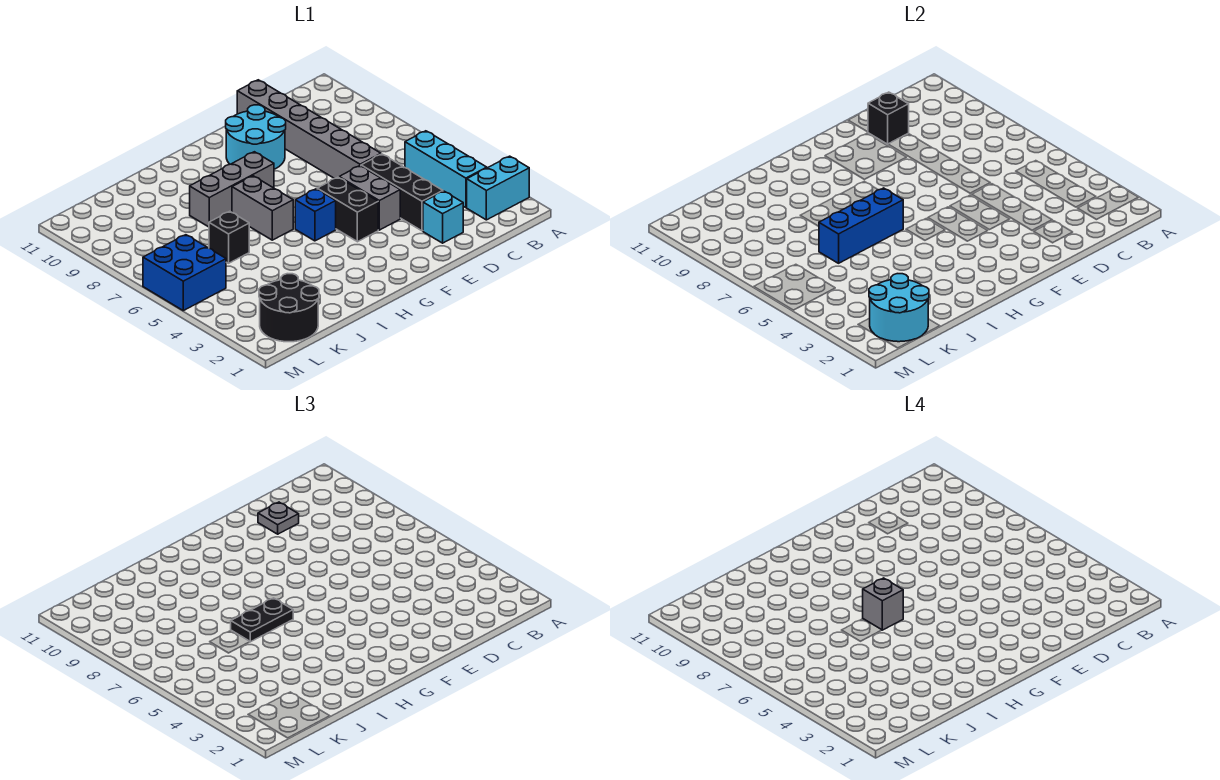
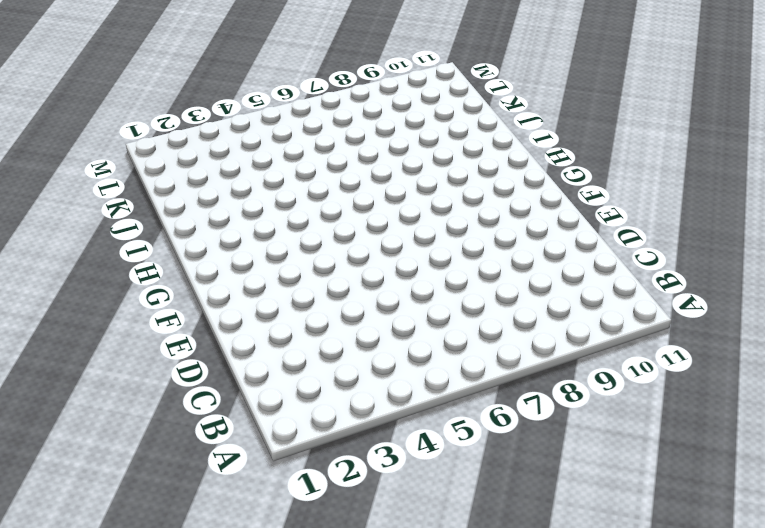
none -> cyan 1x2 brick [467,156,529,220]
none -> cyan 1x3 brick [405,131,487,208]
none -> cyan 1x1 brick [423,191,463,243]

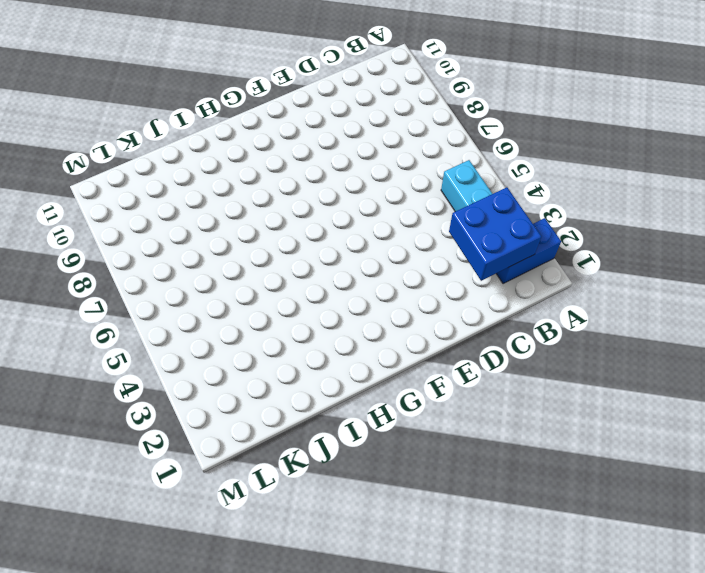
blue 1x2 brick [496,218,561,284] -> cyan 1x2 brick [467,156,529,220]
blue 2x2 brick [449,187,541,281] -> blue 2x2 brick moved to [143,235,226,311]
none -> cyan 1x1 brick [423,191,463,243]
none -> black 1x3 brick [361,154,443,231]
none -> grey 1x6 brick [237,80,381,179]

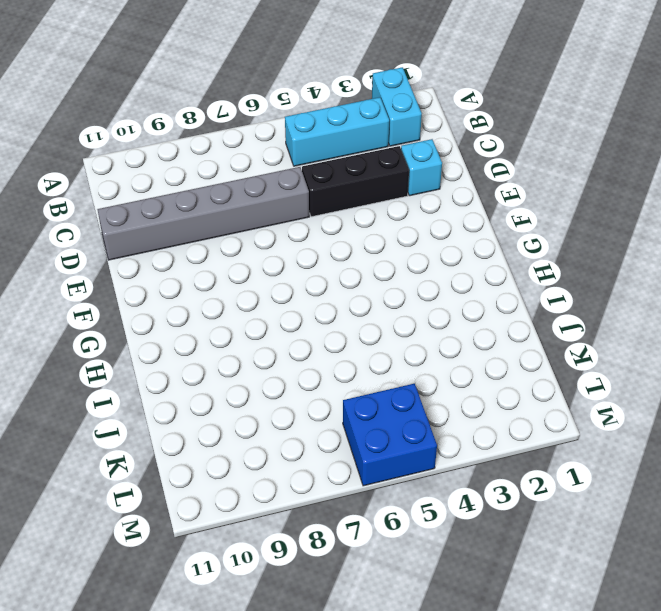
none -> grey 1x2 brick [339,166,400,230]
none -> cyan 2x2 round brick [226,105,286,169]
none -> black 1x2 brick [317,177,378,242]

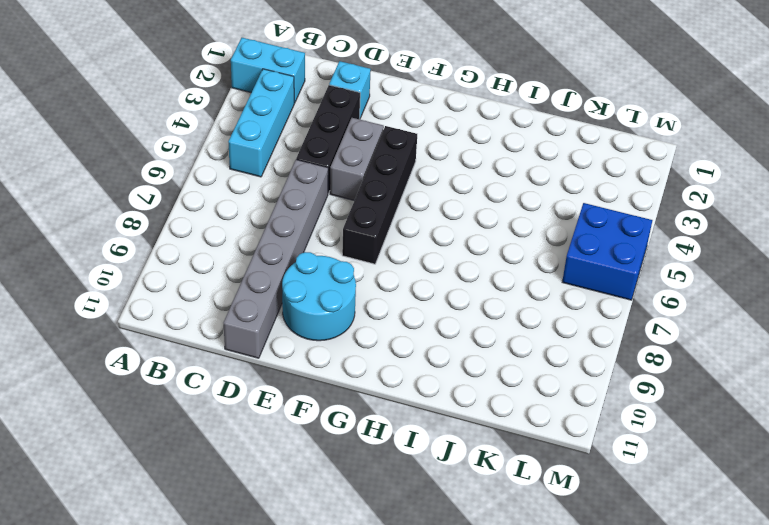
black 1x4 brick [342,126,417,264] -> black 1x2 brick [317,177,378,242]
none -> blue 1x1 brick [295,189,336,241]
none -> grey 1x3 brick [190,152,274,227]
none -> grey 1x2 brick [232,176,293,240]

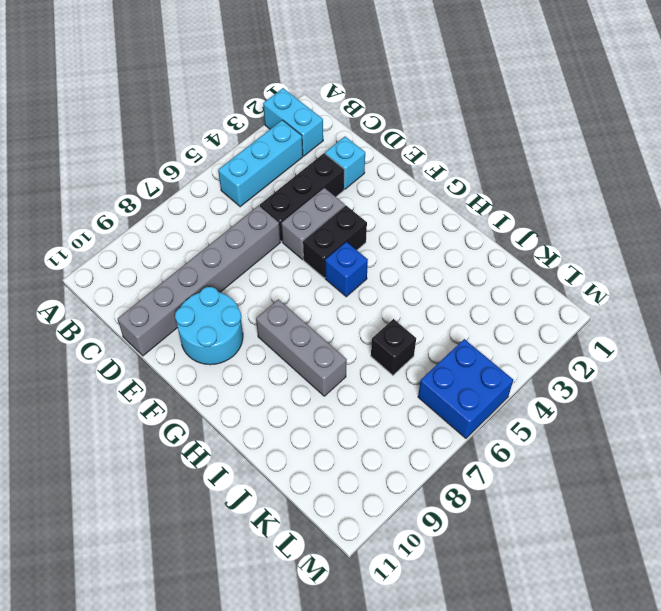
none -> grey 1x2 brick [232,176,293,240]
none -> black 2x2 round brick [259,274,319,342]
none -> black 1x1 brick [868,92,909,144]

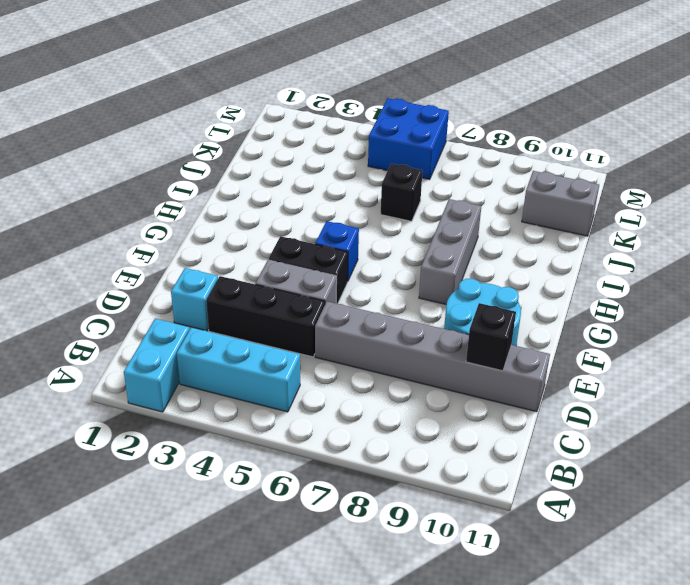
grey 1x2 brick [522,171,599,236] -> grey 1x2 brick moved to [232,176,293,240]
none -> black 2x2 round brick [259,274,319,342]
none -> blue 1x3 brick [819,188,903,263]
none -> cyan 2x2 round brick [869,274,929,342]

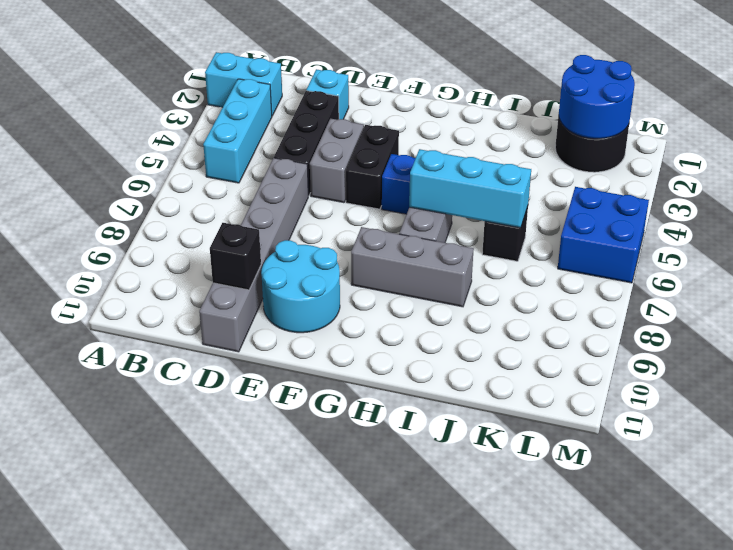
cyan 1x3 brick [409,149,531,228] -> blue 1x3 brick [819,188,903,263]
blue 2x2 round brick [559,55,635,139] -> cyan 2x2 round brick [869,274,929,342]
none -> grey 1x1 plate [258,502,299,534]
none -> black 1x2 plate [231,598,293,642]
none -> grey 1x1 brick [863,578,903,630]

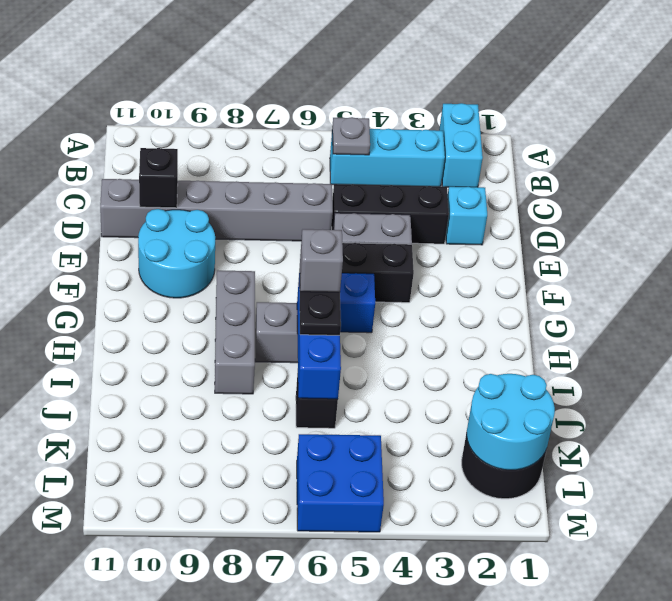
grey 1x1 plate [332,117,370,155] -> grey 1x1 plate moved to [258,502,299,534]

